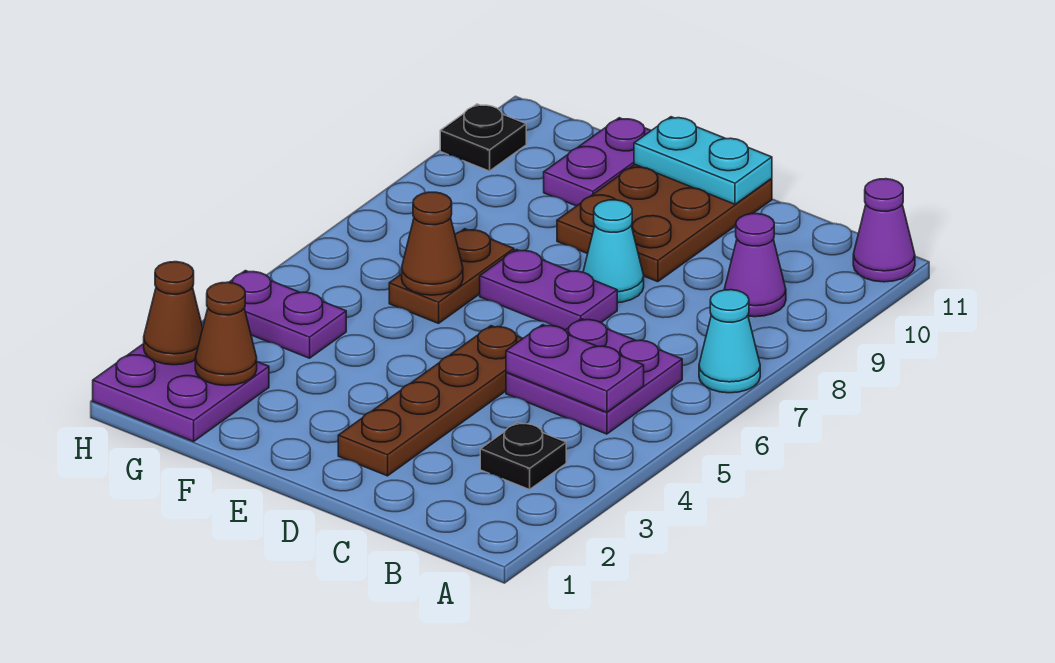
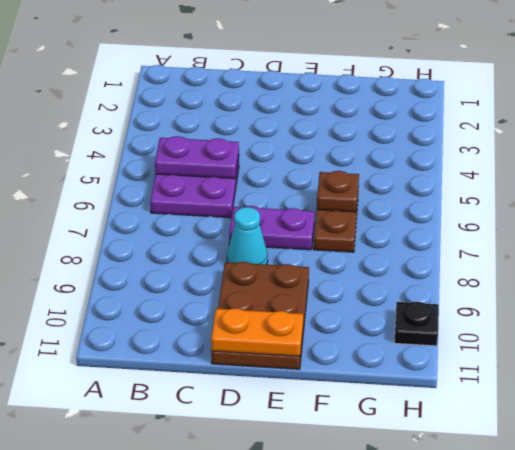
orange 1x2 plate [211,308,303,356] -> cyan 1x2 plate [634,117,772,204]
brown 1x1 plate [317,171,359,212] -> brown 1x1 cone [402,192,463,295]
none -> cyan 1x1 cone [699,290,760,393]
none -> purple 1x1 cone [853,179,915,282]
none -> black 1x1 plate [480,423,566,490]

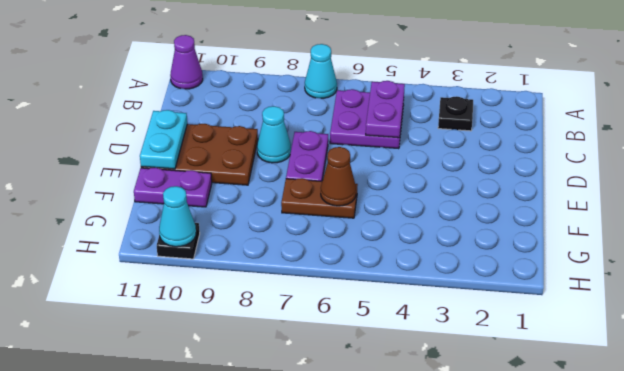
cyan 1x1 cone [159,186,196,247] -> none
none -> purple 1x1 cone [724,214,786,317]
none -> brown 1x4 plate [338,326,523,476]
none -> purple 2x2 plate [93,344,269,441]

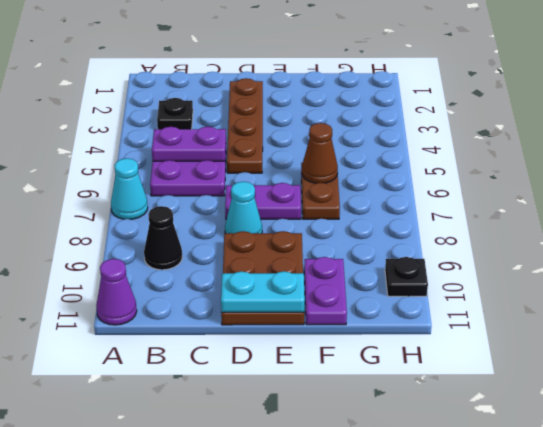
black 1x1 cone [144,206,182,270] -> purple 1x1 cone [724,214,786,317]
none -> purple 2x2 plate [93,344,269,441]
none -> purple 1x2 plate [229,271,346,358]
none -> brown 1x1 cone [195,282,257,386]

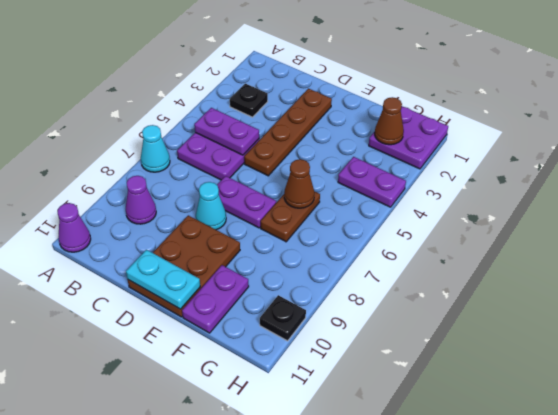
none -> brown 1x1 cone [144,262,203,365]

